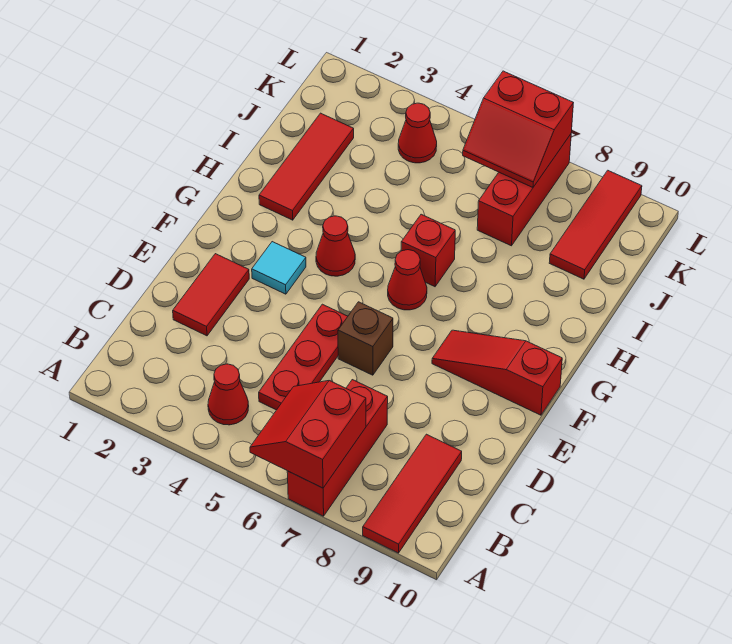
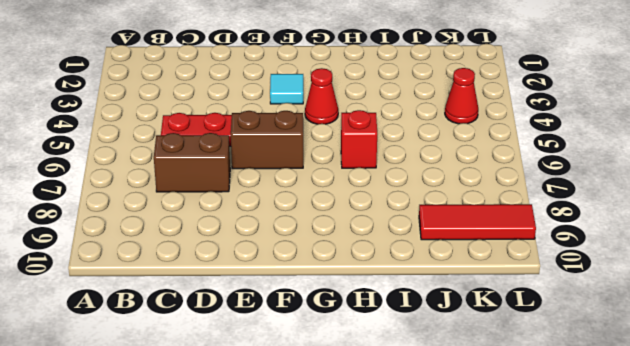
brown 1x2 brick [154,133,230,192] -> red 1x3 brick [287,380,388,516]
brown 1x2 brick [231,111,303,169] -> brown 1x1 brick [338,302,393,375]
none -> red 1x3 tile [363,434,462,553]
none -> red 1x1 cone [208,364,249,425]
none -> red 1x2 tile [173,254,249,336]

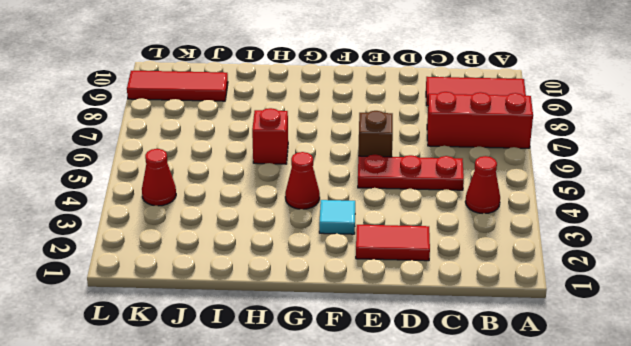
none -> red 1x3 slope [432,330,562,415]
none -> red 1x1 cone [388,250,427,310]
none -> red 1x3 tile [259,113,354,220]

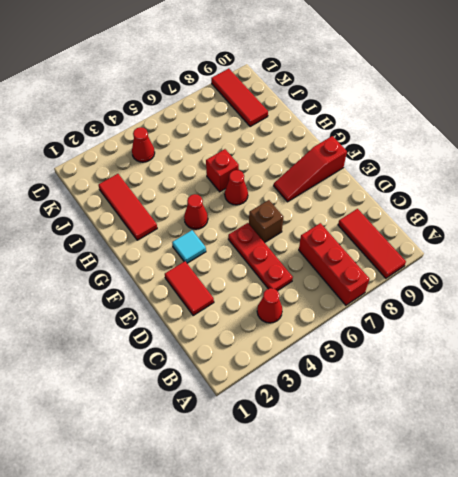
none -> red 1x3 brick [477,134,571,246]
none -> red 2x2 slope [250,381,366,488]
none -> red 2x2 slope [463,71,573,187]

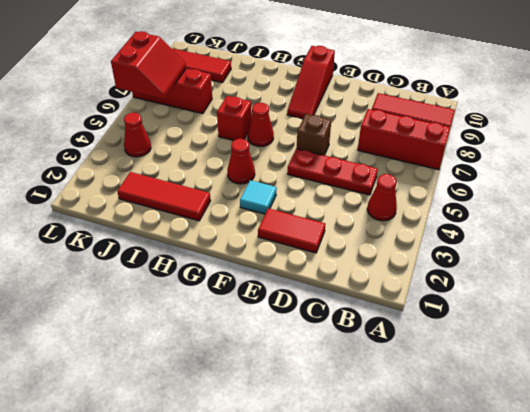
none -> red 2x2 slope [250,381,366,488]

